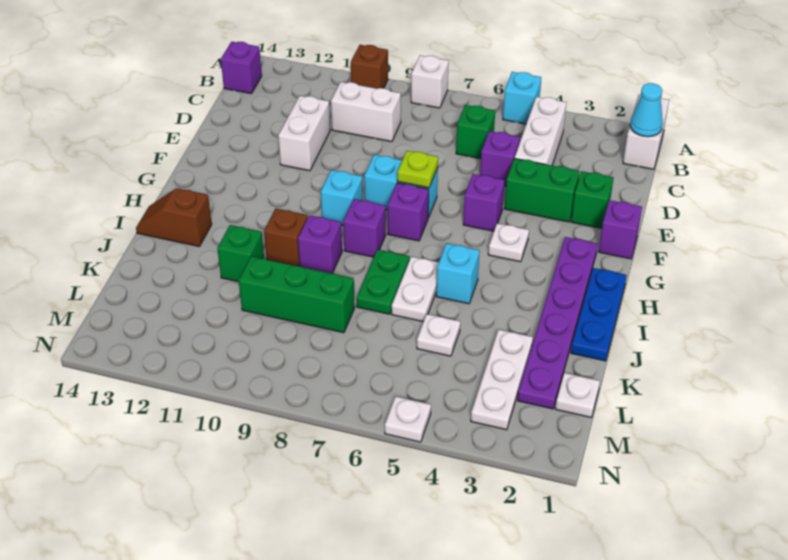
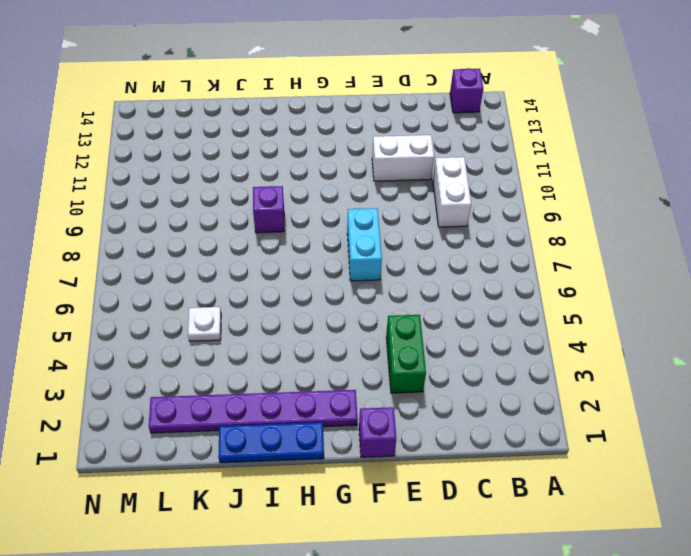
none -> white 1x2 brick [623,94,669,169]
none -> cyan 1x1 brick [503,72,541,124]
none -> white 1x1 brick [411,55,449,108]
none -> brown 1x1 brick [351,45,388,89]

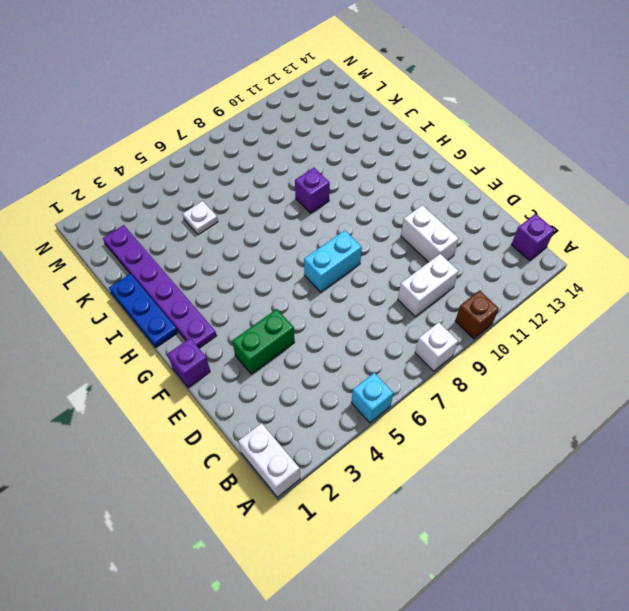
none -> white 1x3 brick [515,97,567,165]
none -> green 1x1 brick [456,105,495,159]
none -> purple 1x1 brick [480,131,520,186]
none -> green 1x1 brick [571,171,613,228]

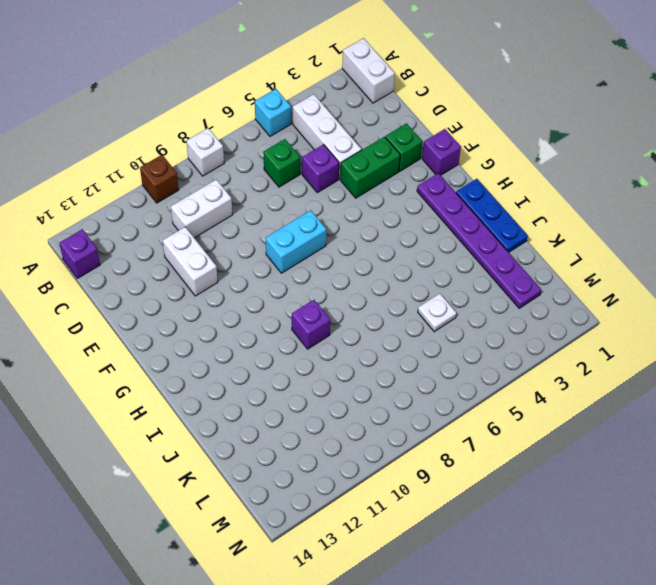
none -> purple 1x1 brick [463,174,505,231]
none -> white 1x1 plate [488,223,529,262]
none -> purple 1x1 brick [388,183,429,241]
none -> cyan 1x1 brick [321,170,363,225]

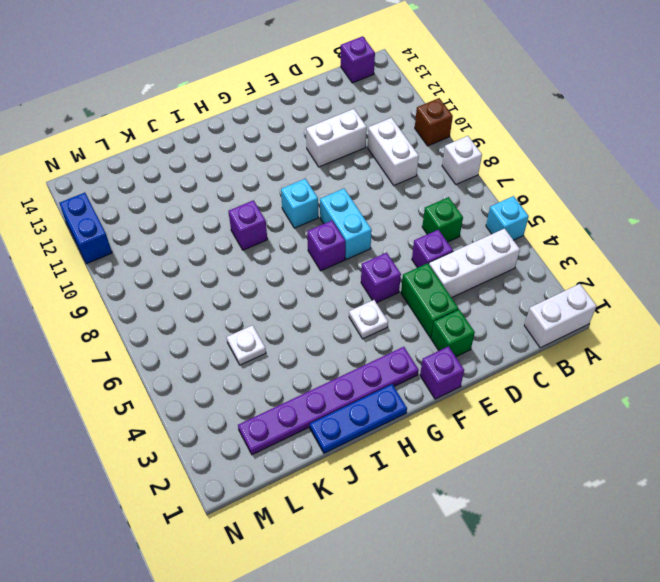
blue 1x2 brick [59,193,112,264] -> none
none -> purple 1x1 brick [343,199,386,257]
none -> cyan 1x1 brick [436,243,480,304]
none -> white 1x2 plate [392,257,439,322]
none -> green 1x2 plate [357,250,409,314]

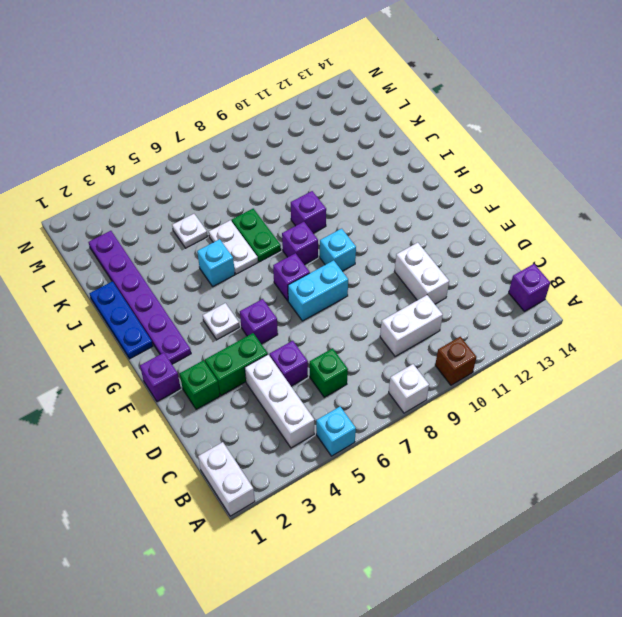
none -> brown 1x1 brick [264,209,308,266]
none -> brown 1x2 slope [136,188,212,247]
none -> green 1x1 brick [217,225,264,282]
none -> white 1x3 plate [471,330,533,430]

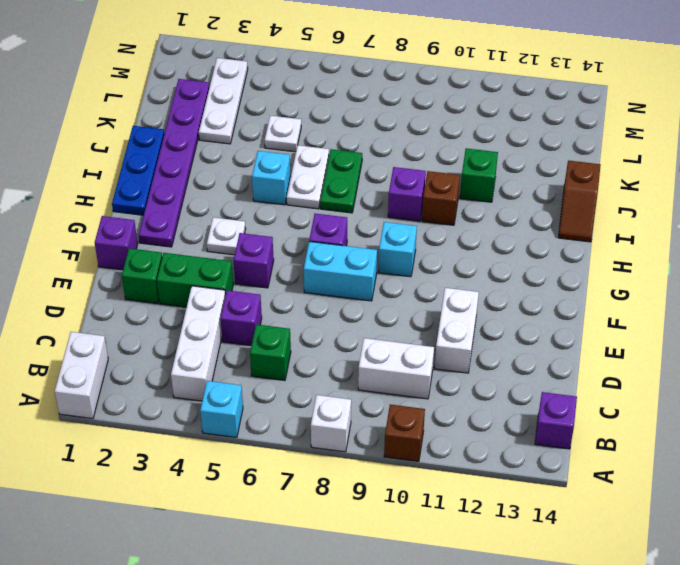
brown 1x2 slope [558,161,601,242] -> brown 1x2 slope turned to [136,188,212,247]
none -> purple 1x1 brick [343,199,386,257]
none -> green 1x3 brick [239,256,355,333]
none -> white 1x1 plate [555,373,600,417]
none -> white 1x1 plate [385,396,431,442]

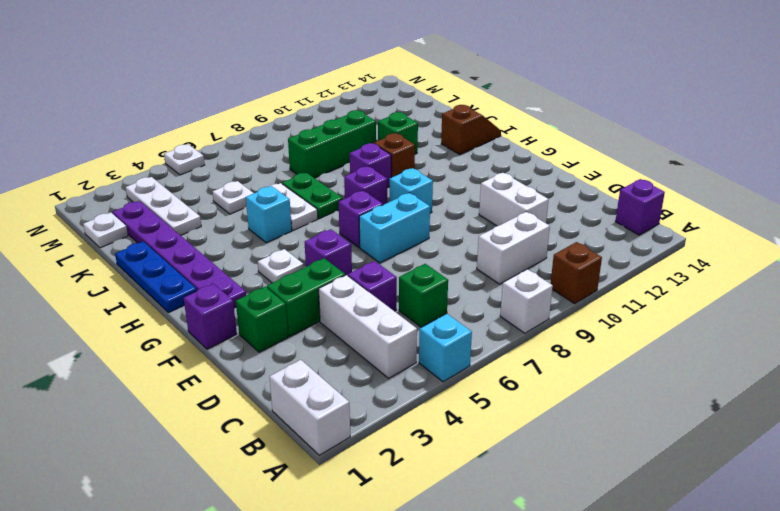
none -> cyan 1x1 cone [630,83,663,137]
none -> lime 1x1 plate [397,151,438,188]

